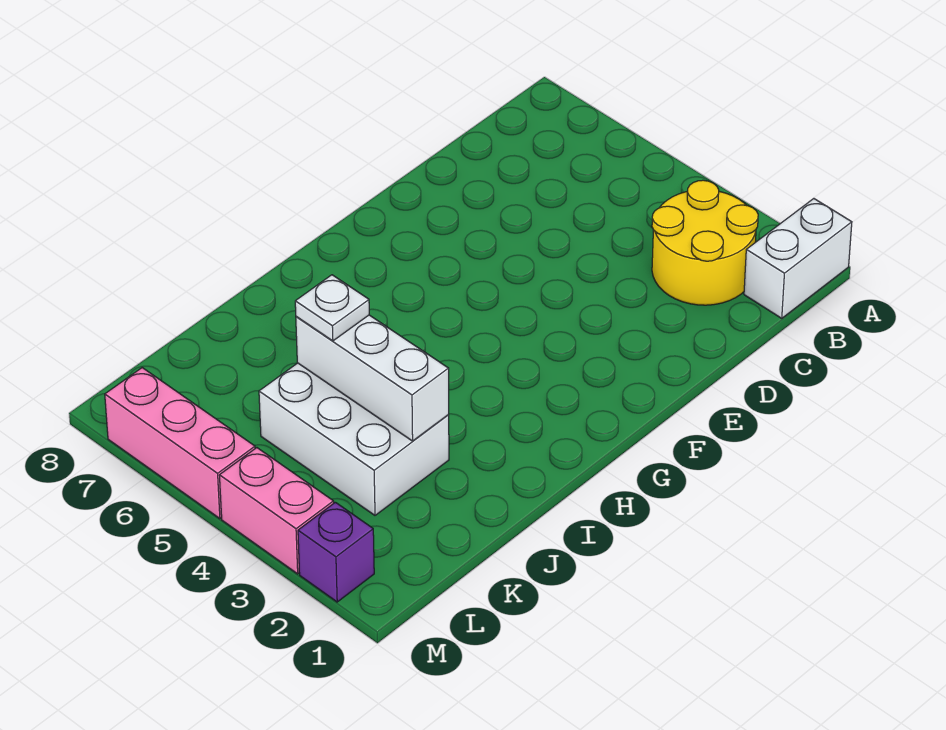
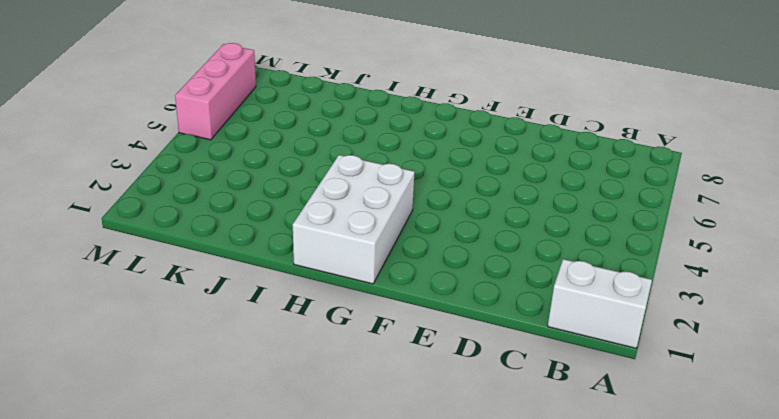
white 2x3 brick [293,155,415,284] -> white 2x3 brick moved to [259,363,449,515]
none -> yellow 2x2 round brick [652,180,758,305]
none -> purple 1x1 brick [298,502,374,602]

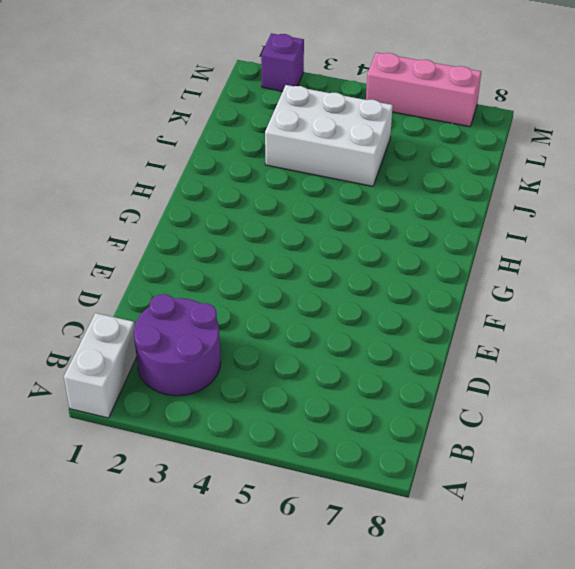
purple 2x2 round brick [134,294,221,396] -> yellow 2x2 round brick [652,180,758,305]
none -> pink 1x2 brick [219,448,334,574]
none -> white 1x3 brick [296,315,449,441]

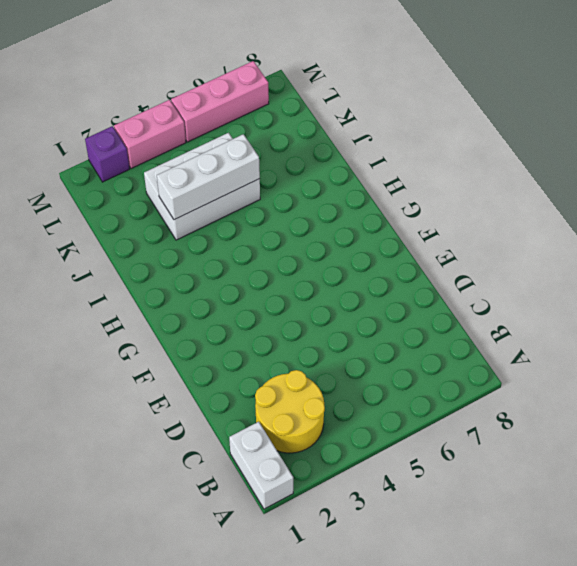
none -> white 1x1 plate [295,275,369,341]

